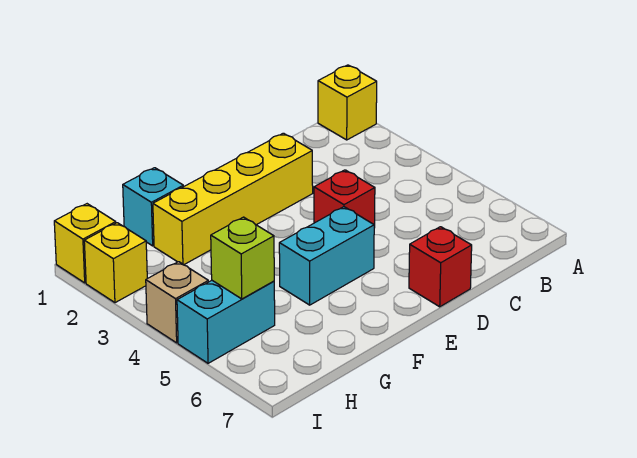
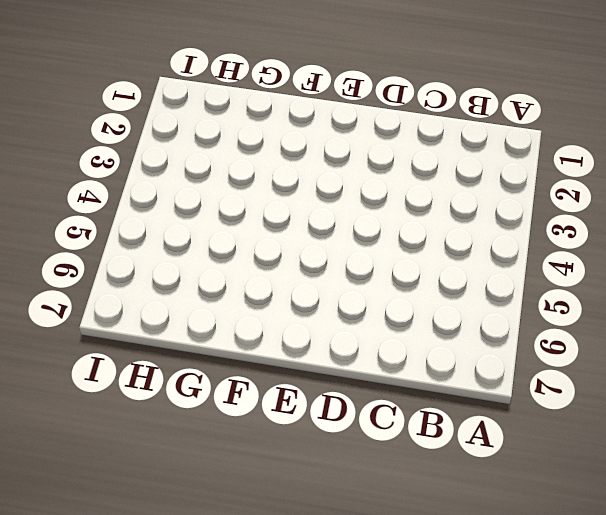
none -> yellow 1x1 brick [318,65,377,140]
none -> yellow 1x4 brick [153,133,313,265]

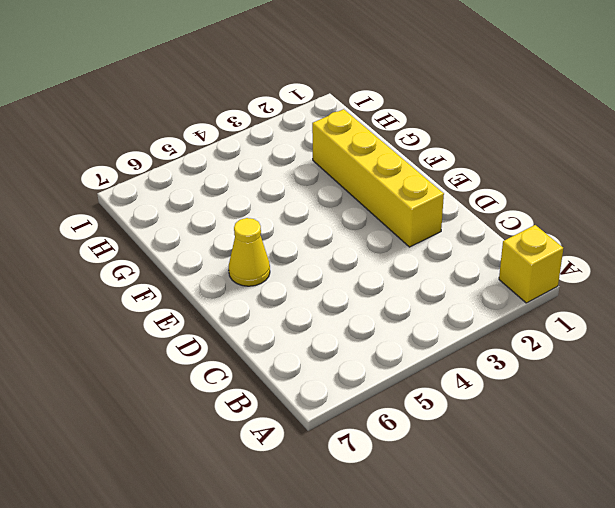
yellow 1x1 cone [229,218,270,286] -> none
none -> red 1x1 brick [314,170,375,228]
none -> red 1x1 brick [409,227,472,307]

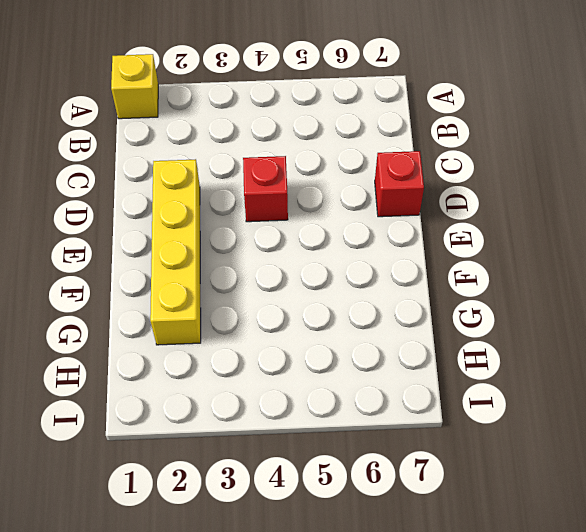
none -> cyan 1x2 brick [279,207,374,305]
none -> cyan 1x1 brick [123,168,183,246]

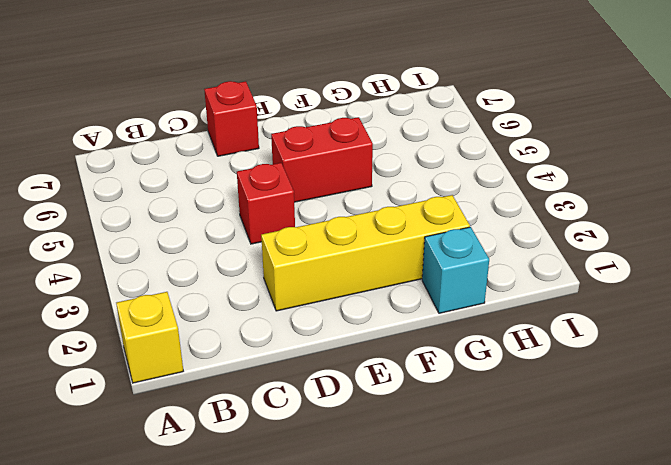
red 1x2 brick [271,117,373,202] -> cyan 1x2 brick [279,207,374,305]
none -> cyan 1x2 brick [177,280,275,363]
none -> yellow 1x1 brick [54,204,116,283]

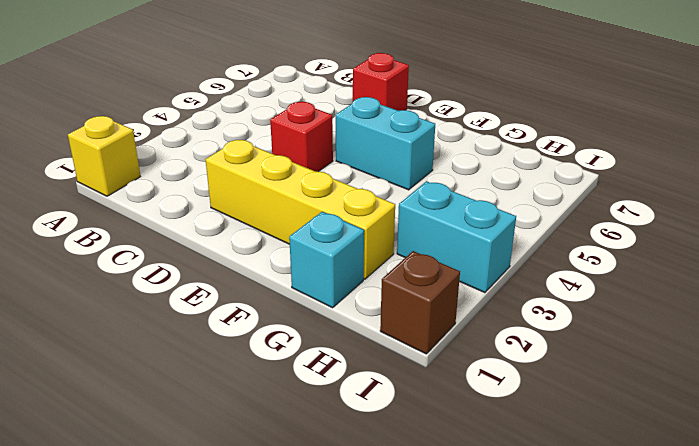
cyan 1x2 brick [397,181,516,293] -> cyan 1x2 brick moved to [177,280,275,363]
brown 1x1 brick [380,251,460,354] -> yellow 1x1 brick [54,204,116,283]
none -> yellow 1x1 brick [84,223,147,303]
none -> tan 1x1 brick [146,262,208,343]

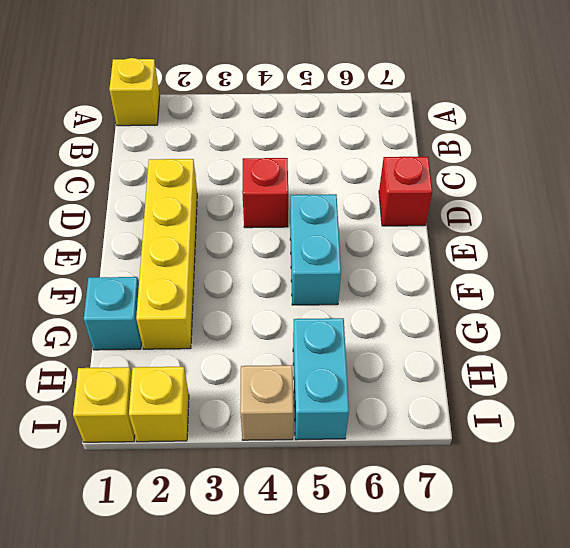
none -> lime 1x1 brick [211,217,274,299]

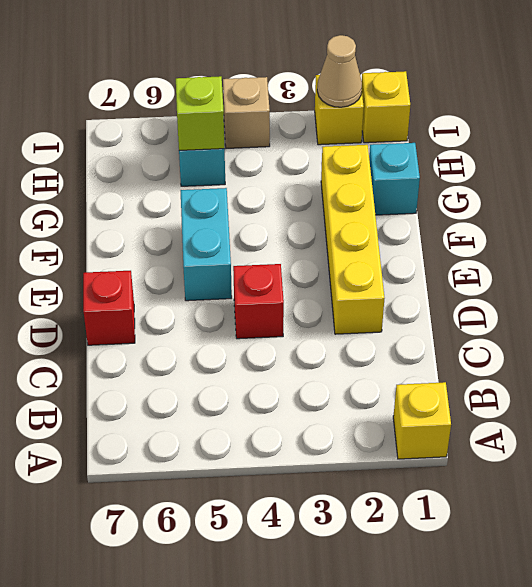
tan 1x1 cone [317,35,362,107] -> none

